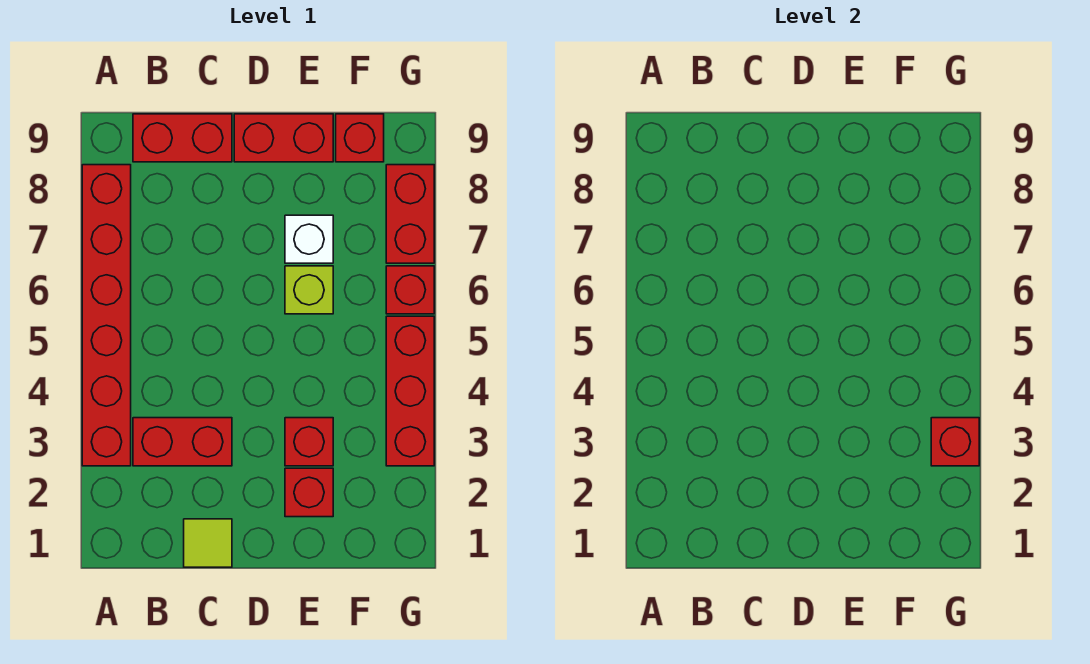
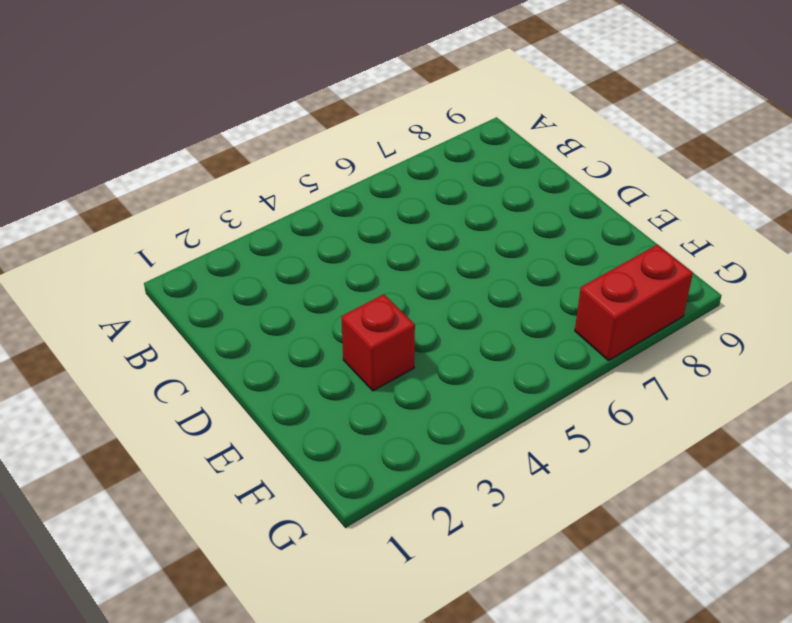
none -> red 1x6 brick [82,165,131,466]
none -> red 1x2 brick [133,418,232,466]
none -> red 1x2 brick [133,114,232,162]

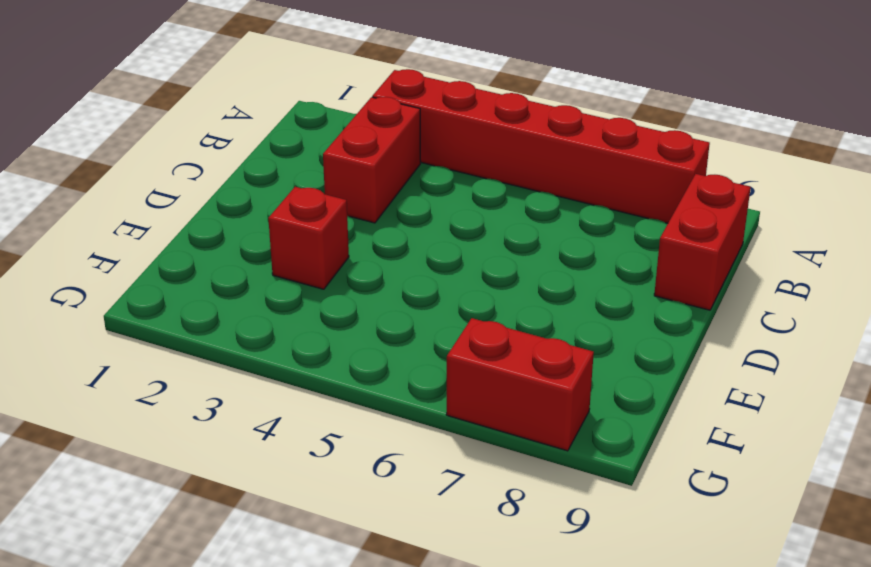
none -> lime 1x1 tile [184,519,232,567]
none -> red 1x2 brick [234,114,333,162]
none -> red 1x1 brick [285,468,333,517]

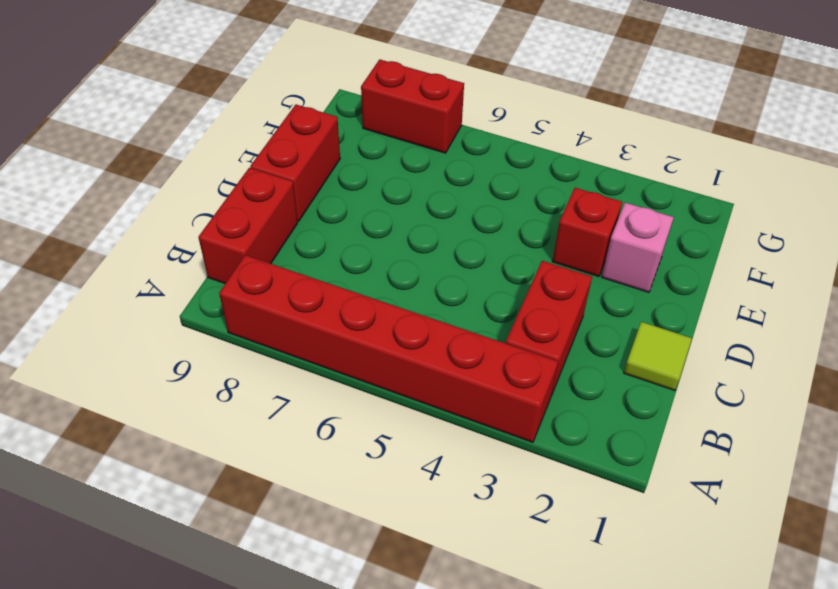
pink 1x1 brick [602,203,674,292] -> red 1x1 brick [285,468,333,517]
none -> lime 1x1 brick [285,266,333,314]
none -> white 1x1 brick [285,215,333,263]
none -> red 1x1 brick [336,114,384,162]

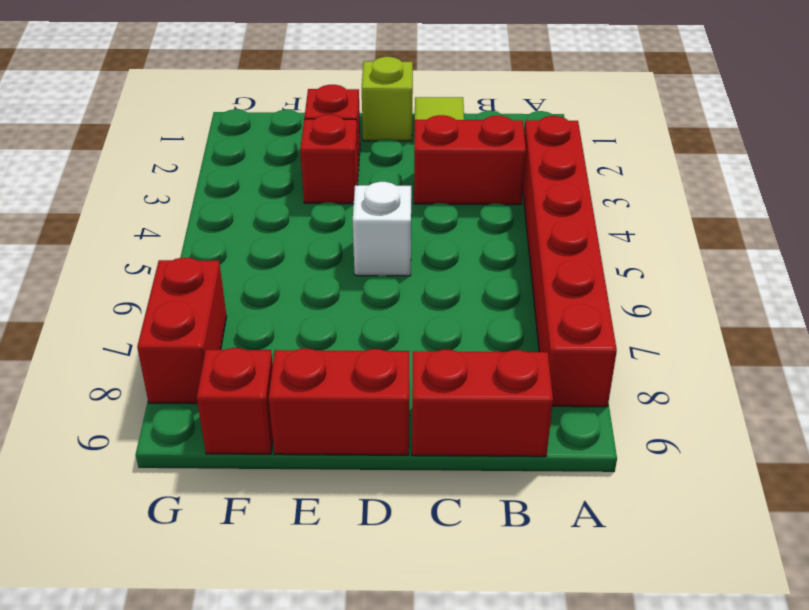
lime 1x1 brick [362,57,413,141] -> lime 1x1 brick moved to [285,266,333,314]
white 1x1 brick [353,182,411,276] -> white 1x1 brick moved to [285,215,333,263]
none -> red 1x3 brick [386,316,434,466]
none -> red 1x1 brick [386,266,434,314]
none -> red 1x1 brick [931,418,979,466]

